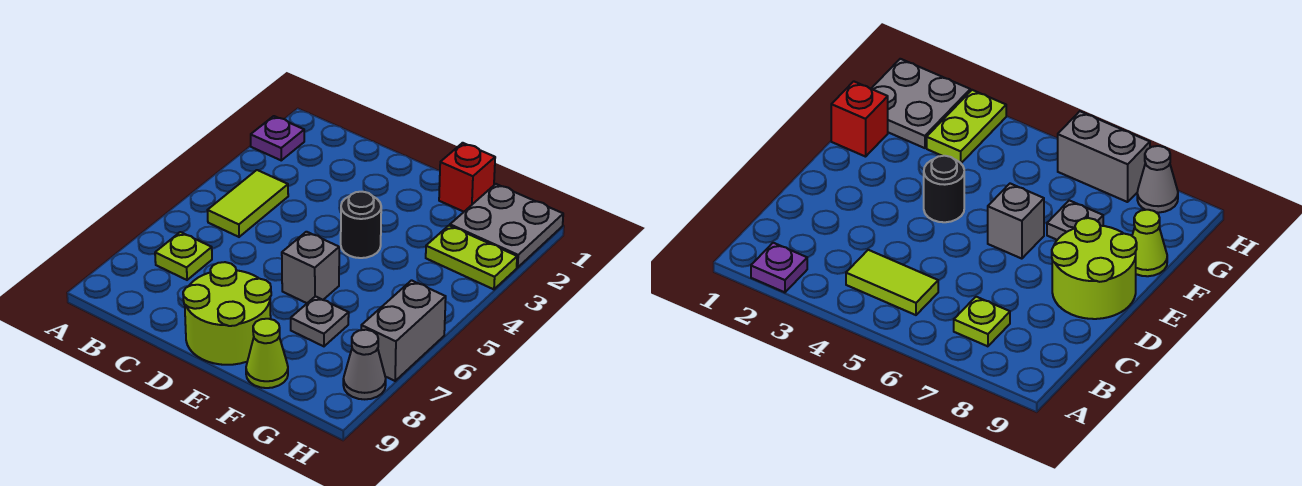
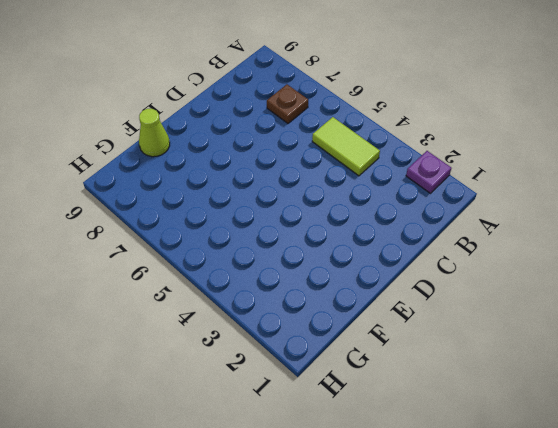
brown 1x1 plate [267,85,308,123] -> lime 1x1 plate [155,232,212,280]
none -> lime 2x2 round brick [183,262,271,365]
none -> black 1x1 round brick [341,192,381,258]
none -> grey 1x1 brick [282,232,339,303]

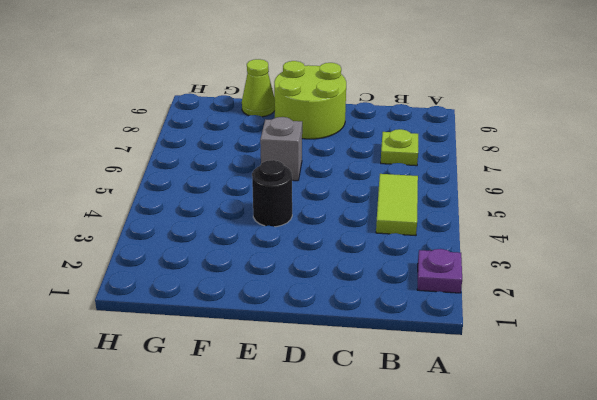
none -> red 1x1 brick [439,143,495,212]
none -> grey 1x1 plate [291,296,349,346]
none -> grey 2x2 plate [450,184,563,268]

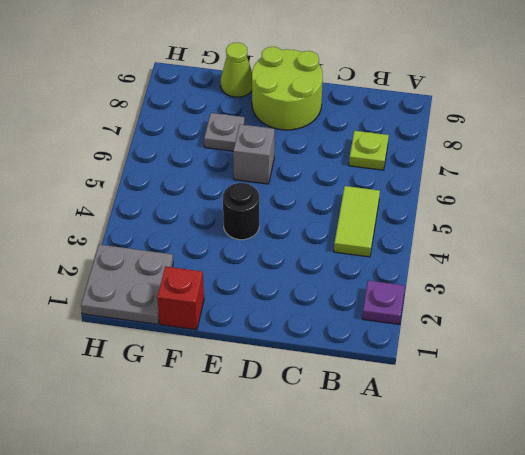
none -> lime 1x2 plate [426,225,517,289]
none -> grey 1x2 brick [361,280,446,381]
none -> grey 1x1 cone [343,330,386,399]

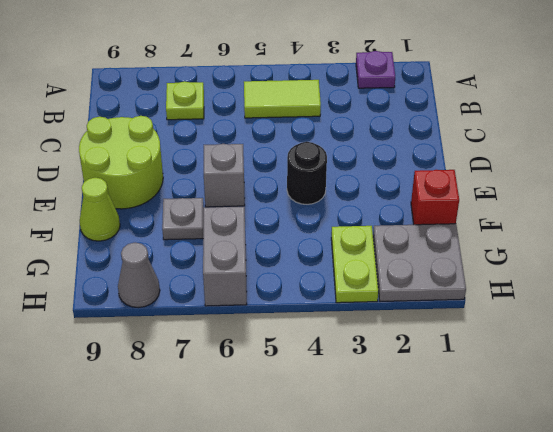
grey 1x2 brick [203,207,247,306] -> grey 1x2 brick turned to [361,280,446,381]

